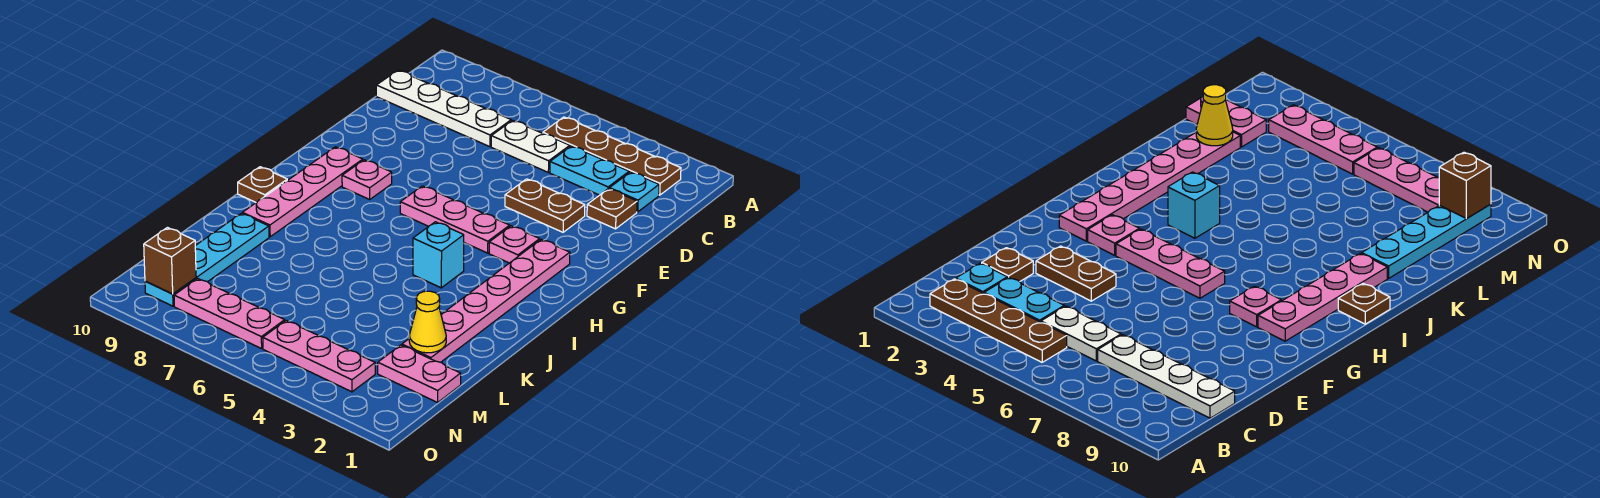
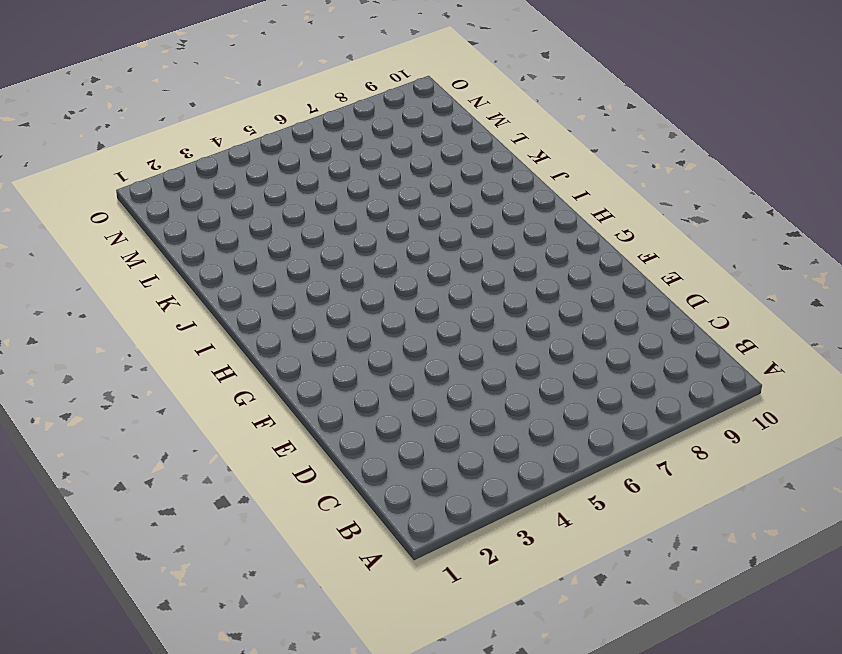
none -> brown 1x4 plate [543,117,681,195]
none -> cyan 1x1 plate [610,172,659,212]
none -> cyan 1x2 plate [550,146,629,195]

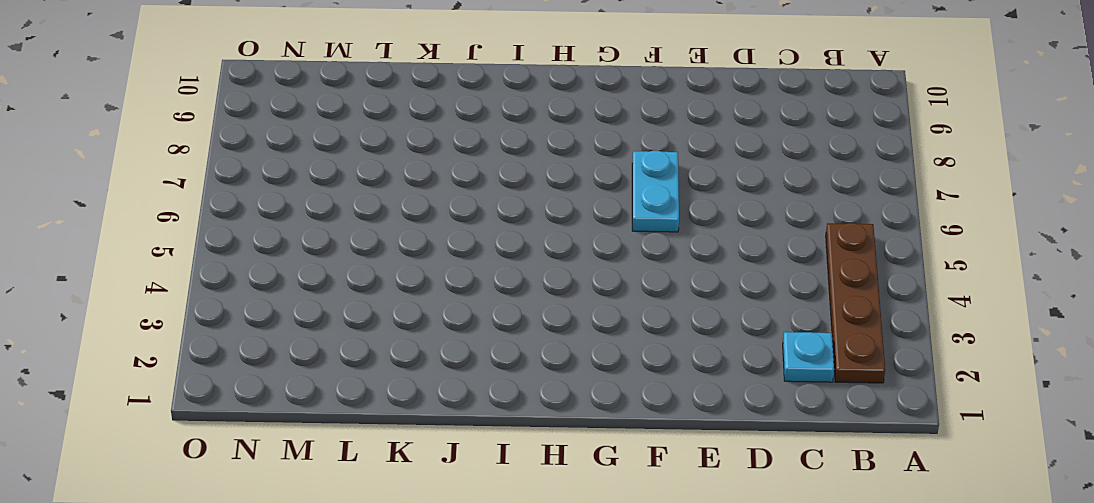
cyan 1x2 plate [632,151,679,232] -> cyan 1x2 plate moved to [550,146,629,195]
none -> white 1x2 plate [491,120,570,172]
none -> white 1x4 plate [376,70,511,147]
none -> brown 1x1 plate [587,189,637,229]

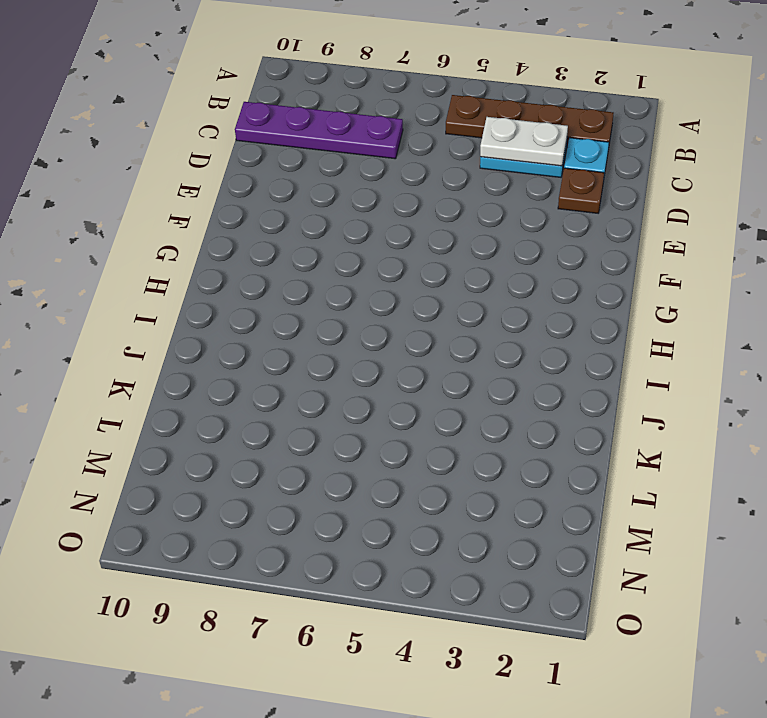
white 1x2 plate [480,117,568,166] -> white 1x2 plate moved to [491,120,570,172]
purple 1x4 plate [235,102,403,159] -> white 1x4 plate [376,70,511,147]
none -> brown 1x2 plate [505,179,585,232]
none -> pink 1x6 plate [402,239,570,362]
none -> pink 1x1 plate [489,226,540,263]

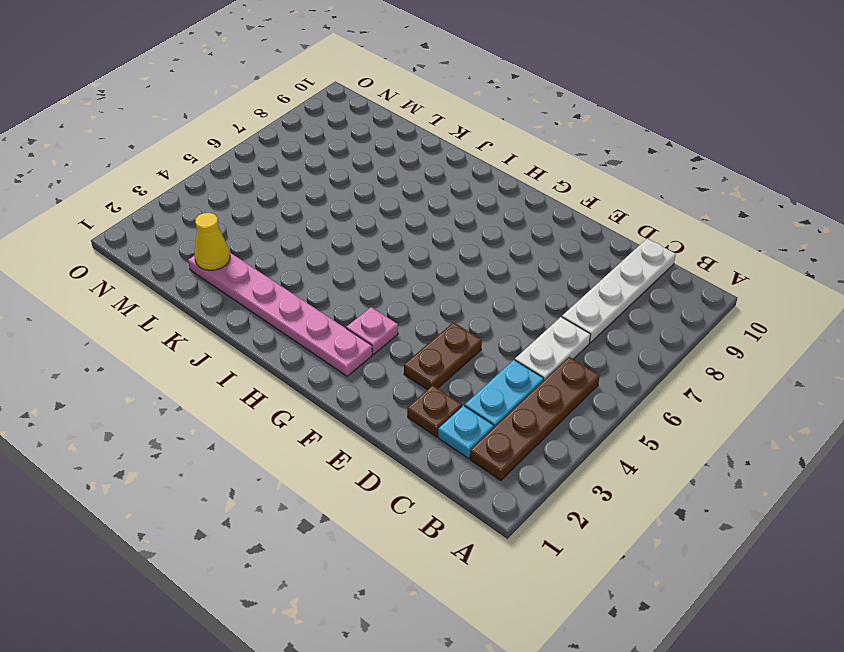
none -> pink 1x3 plate [400,186,510,253]
none -> pink 1x1 plate [342,160,392,199]
none -> pink 1x4 plate [242,147,363,237]

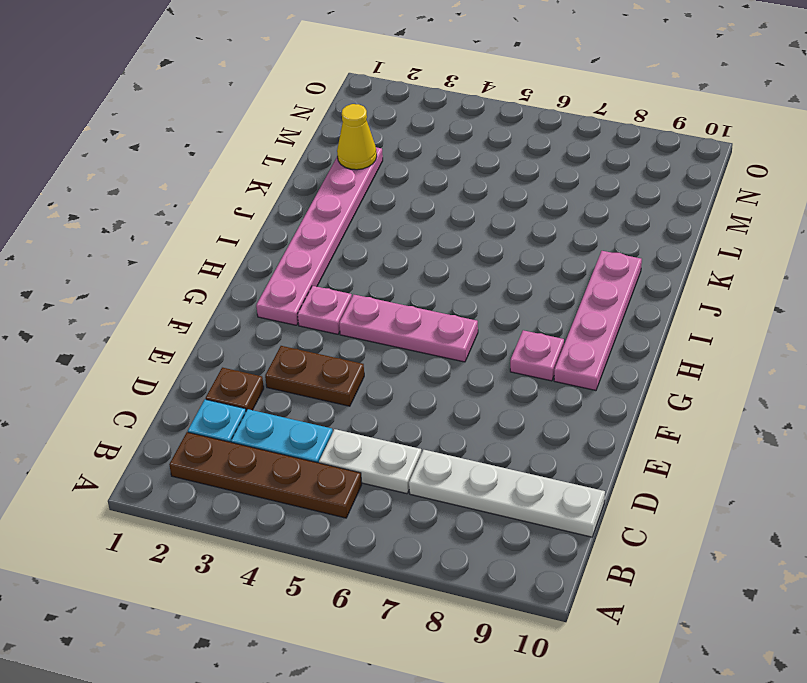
none -> cyan 1x1 brick [413,222,464,288]
none -> brown 1x1 plate [238,167,287,202]
none -> cyan 1x4 plate [145,213,269,306]

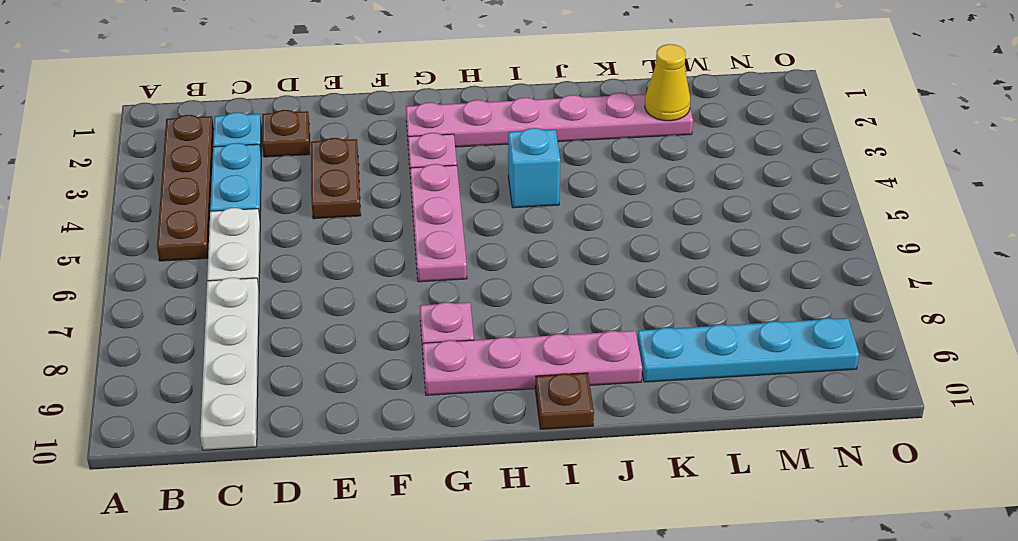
none -> pink 1x2 plate [378,345,461,402]
none -> pink 1x3 plate [263,320,375,392]
none -> pink 1x3 plate [174,278,285,349]

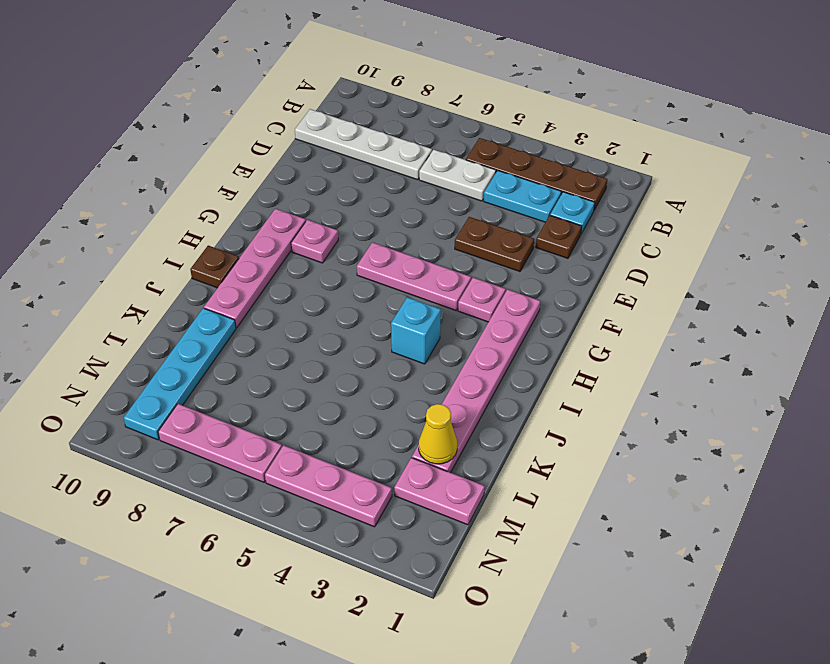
none -> brown 1x1 brick [144,228,196,294]

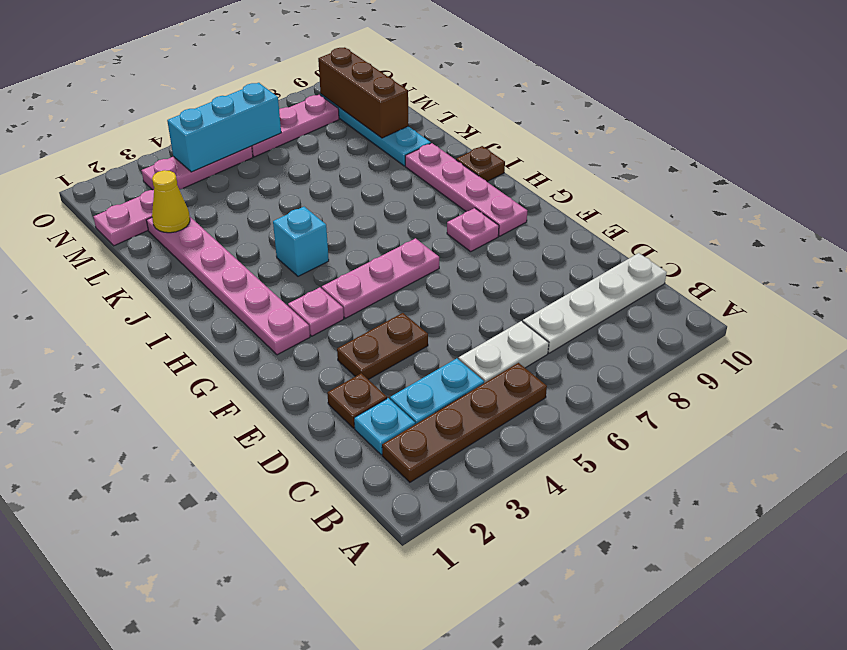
brown 1x3 brick [318,47,408,138] -> brown 1x1 brick [144,228,196,294]
cyan 1x3 brick [167,83,281,172] -> none

